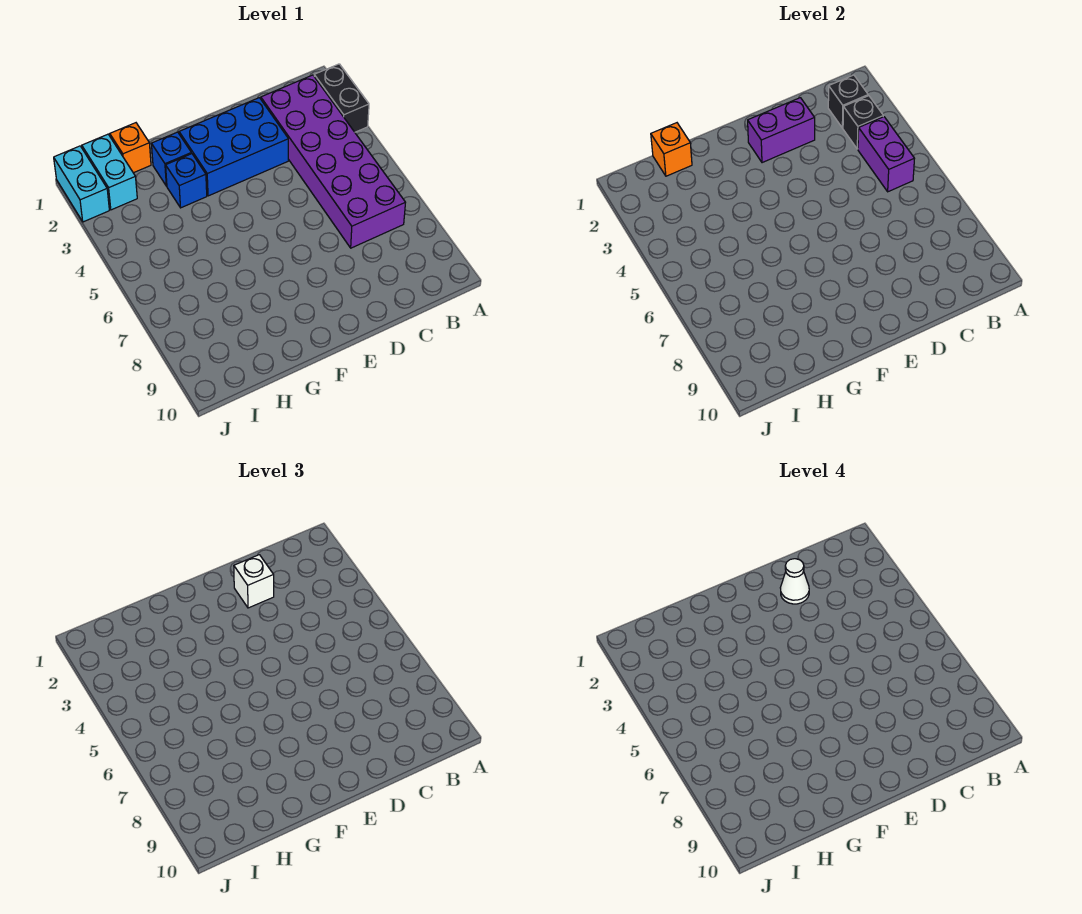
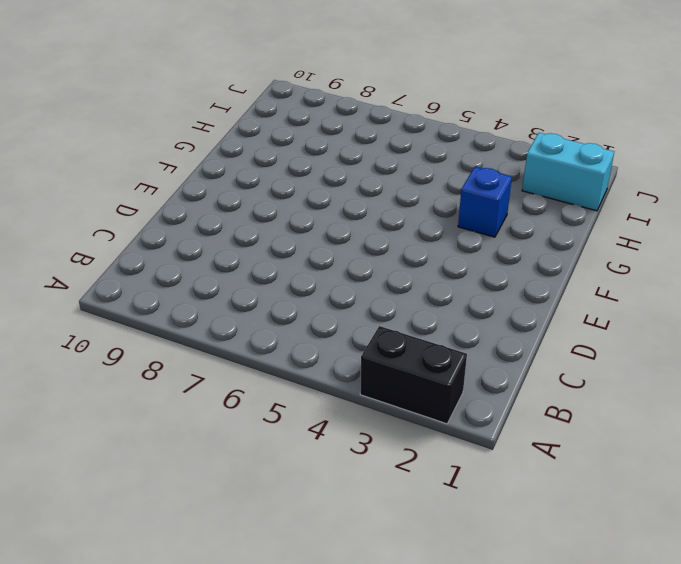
none -> purple 2x6 brick [261,75,406,248]
none -> blue 2x3 brick [179,98,288,196]
none -> blue 1x1 brick [151,132,191,186]

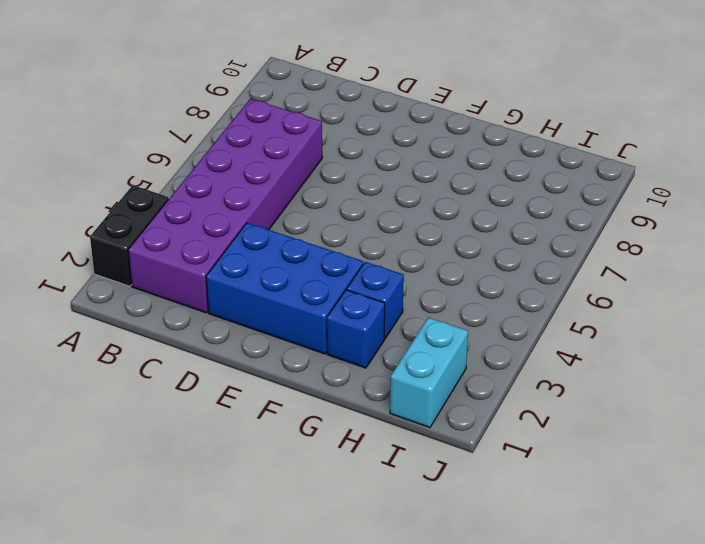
none -> orange 1x1 brick [110,123,151,173]
none -> cyan 1x2 brick [54,146,109,222]
none -> black 1x1 brick [828,75,868,128]

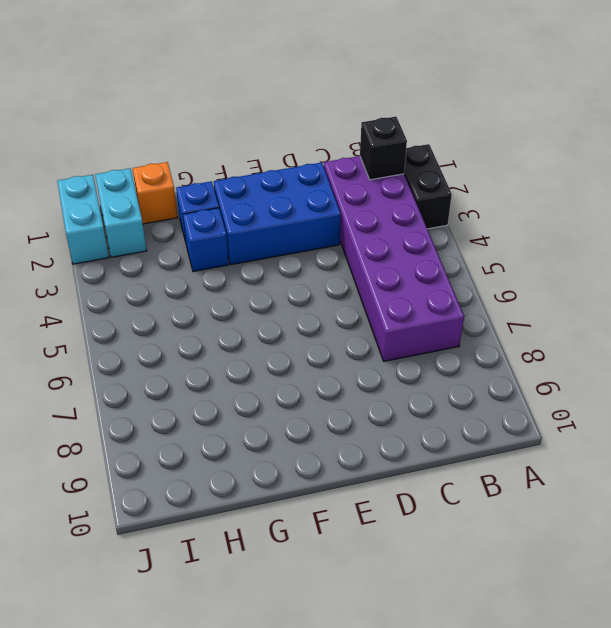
none -> black 1x1 brick [843,96,883,149]
none -> purple 1x2 brick [858,117,915,192]
none -> purple 1x2 brick [748,98,815,163]

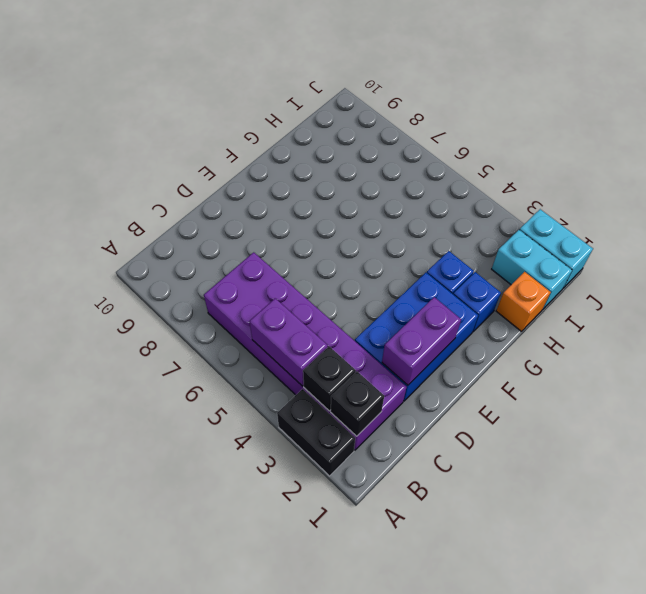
none -> orange 1x1 brick [651,123,692,176]
none -> white 1x1 brick [234,555,274,608]
none -> white 1x1 cone [780,559,809,604]

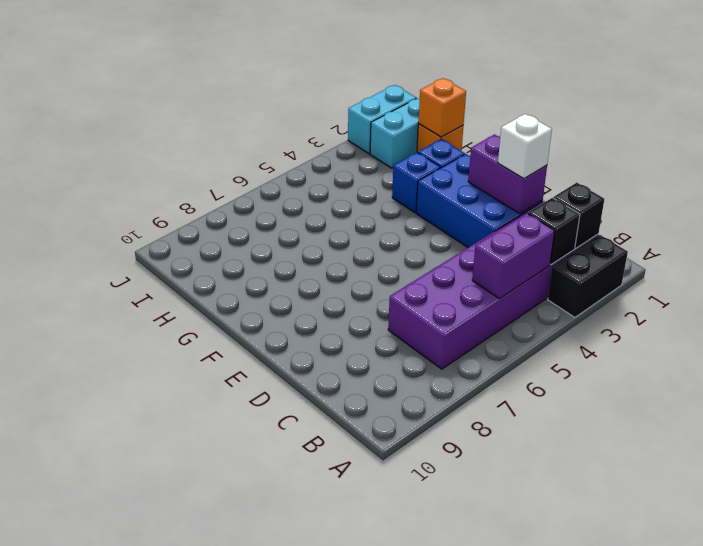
none -> white 1x1 cone [780,559,809,604]

